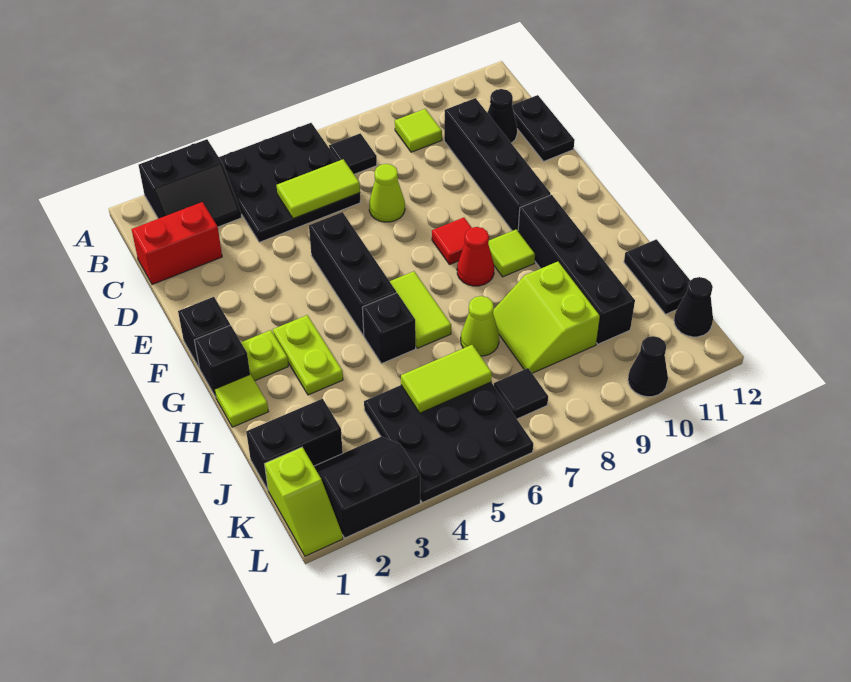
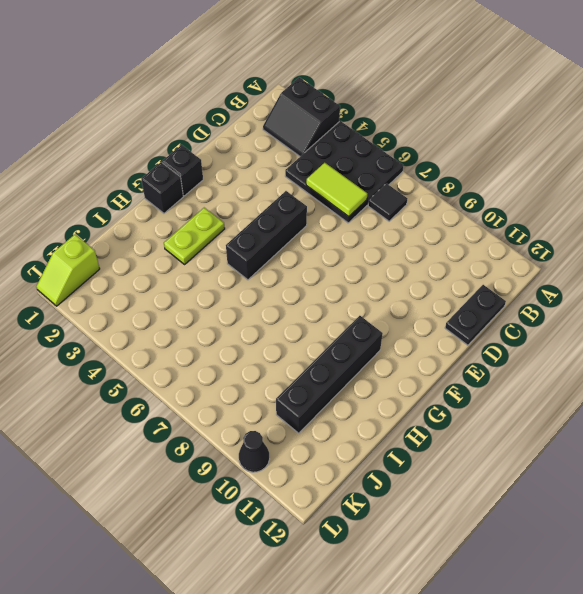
none -> lime 1x1 tile [395,109,442,152]
none -> red 1x2 brick [132,202,222,284]
none -> black 1x4 brick [444,98,551,231]
none -> black 1x1 cone [488,89,517,143]

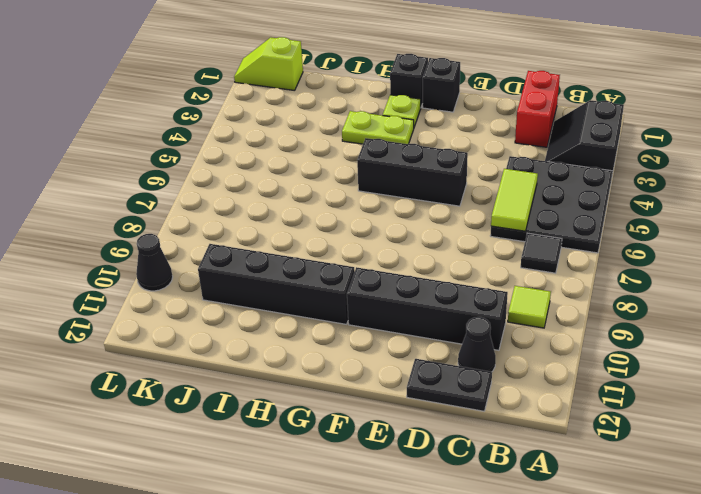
none -> lime 1x1 cone [369,164,405,222]
none -> red 1x1 tile [432,218,472,265]
none -> lime 1x2 tile [390,271,451,348]
none -> red 1x1 cone [457,227,494,286]

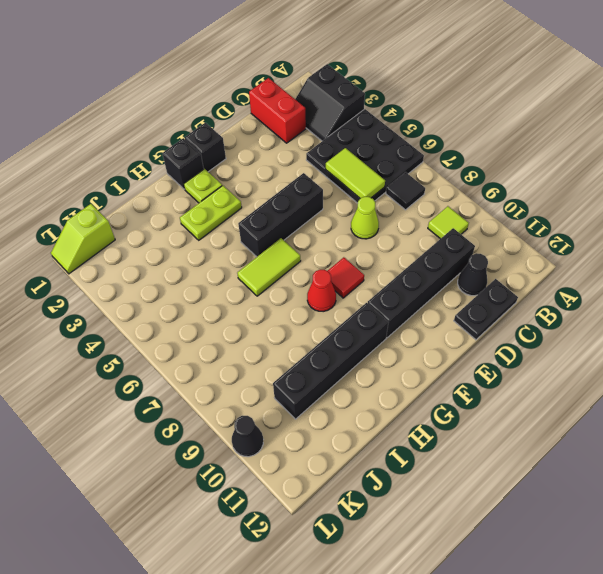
none -> lime 1x1 tile [488,229,535,277]
none -> lime 1x1 tile [215,374,269,427]
none -> black 1x1 brick [362,293,416,364]
none -> lime 1x1 cone [461,296,499,356]

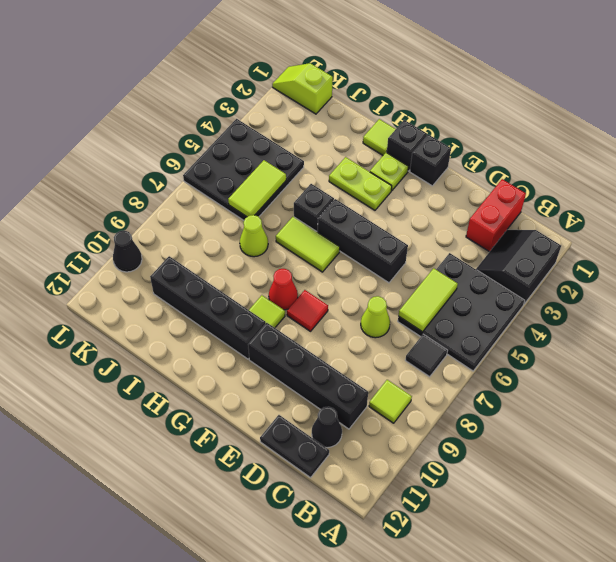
none -> lime 2x2 slope [493,261,600,373]
none -> black 1x2 plate [624,239,691,314]
none -> black 1x2 brick [246,399,343,490]
none -> black 2x2 slope [314,437,420,538]

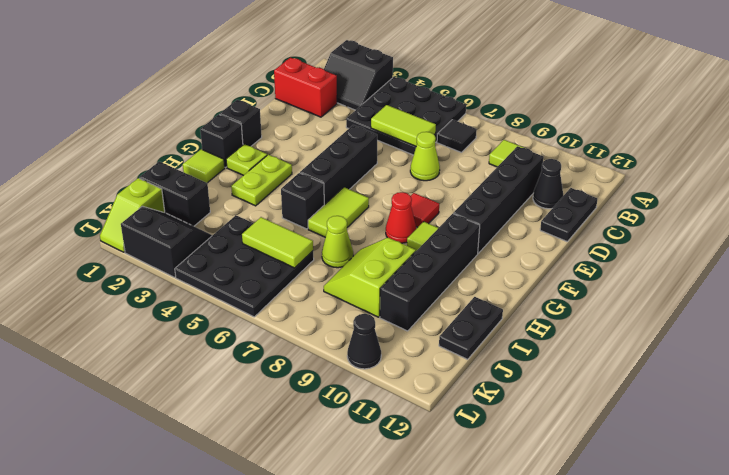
none -> black 1x1 tile [494,368,548,419]
none -> black 1x1 cone [674,277,713,337]

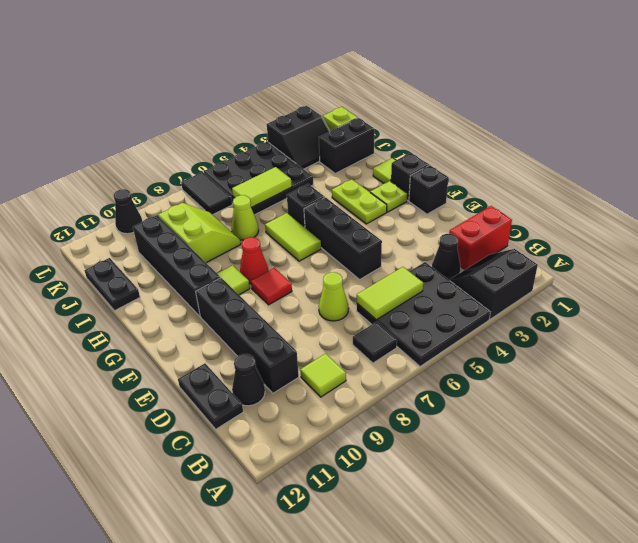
black 1x1 cone [432,234,461,280] -> black 1x1 cone moved to [674,277,713,337]
black 1x2 tile [181,172,232,215] -> black 1x1 tile [494,368,548,419]

